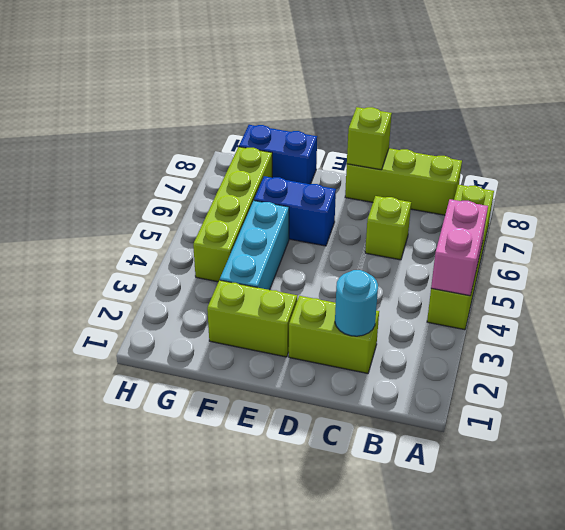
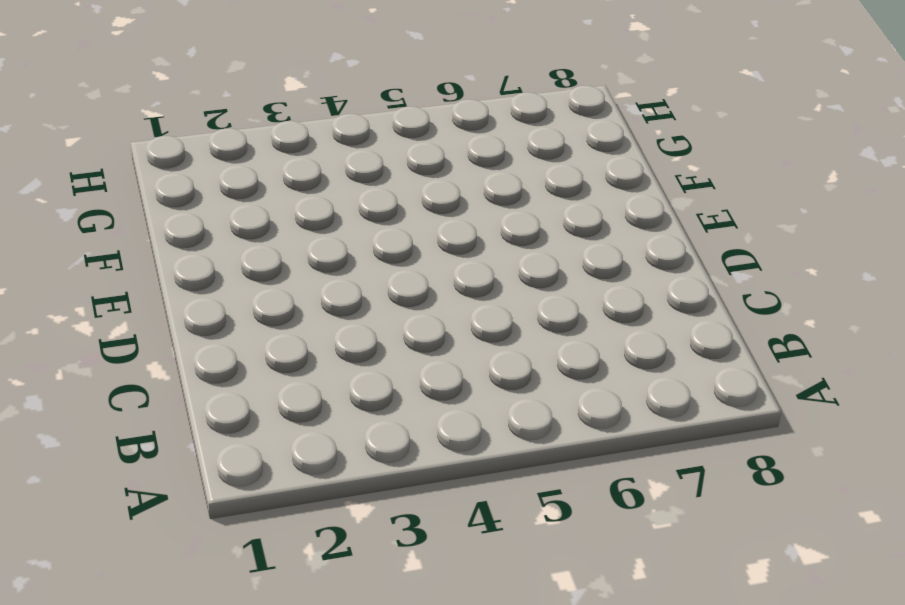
none -> lime 1x4 brick [427,185,494,330]
none -> lime 1x3 brick [345,148,462,215]
none -> lime 1x2 brick [289,296,379,374]

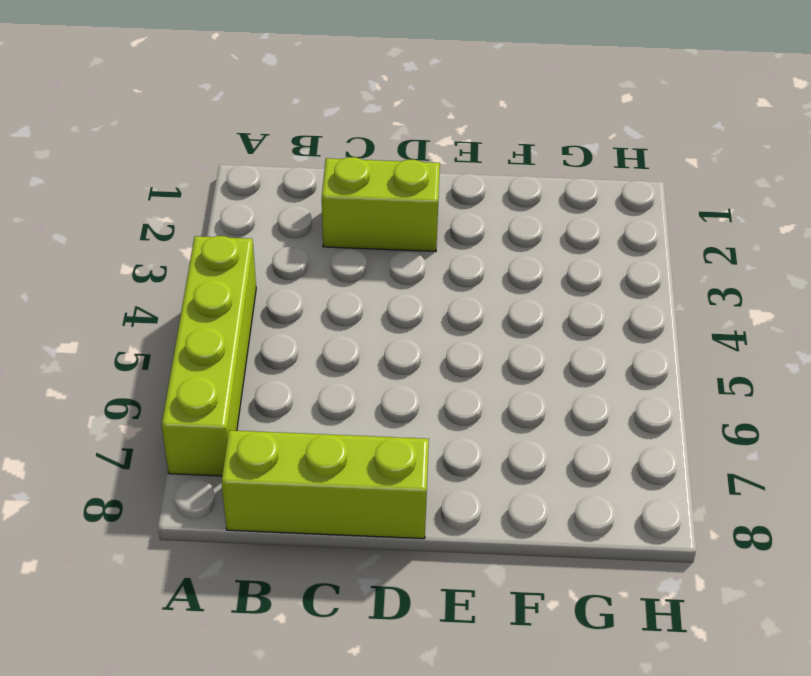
none -> lime 1x1 brick [365,196,411,260]
none -> lime 1x2 brick [207,280,297,357]
none -> blue 1x2 brick [254,176,336,246]

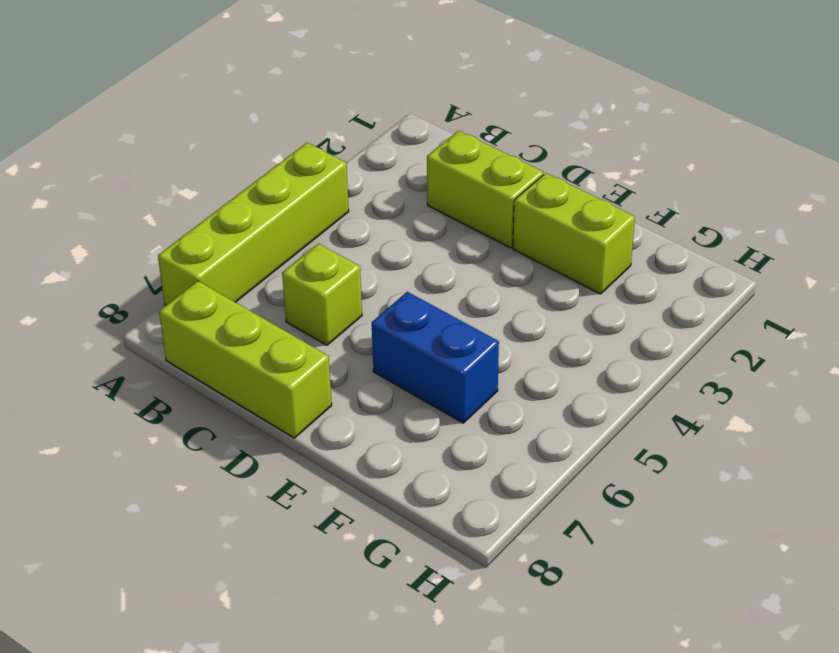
none -> cyan 1x3 brick [220,201,289,290]
none -> blue 1x2 brick [239,125,317,184]
none -> lime 1x4 brick [193,147,272,282]

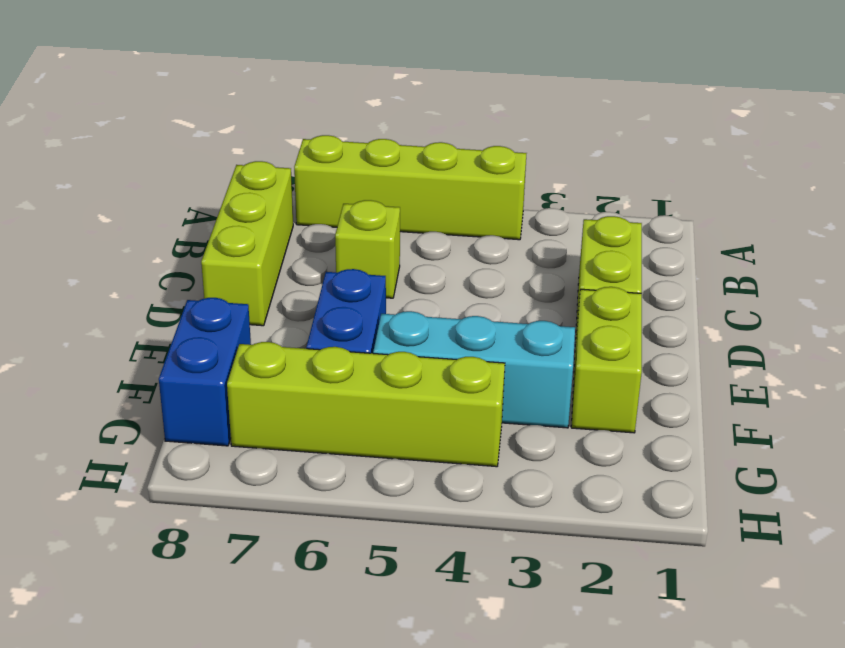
none -> pink 1x2 brick [431,199,488,296]
none -> cyan 1x1 round brick [335,270,378,336]
none -> lime 1x1 brick [347,107,392,170]

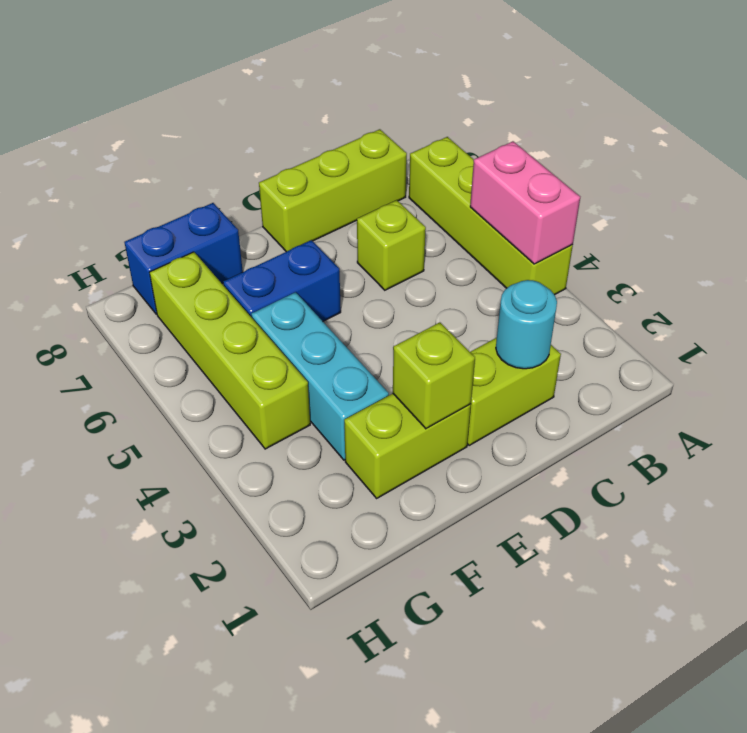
lime 1x1 brick [393,322,475,429] -> lime 1x1 brick moved to [347,107,392,170]

